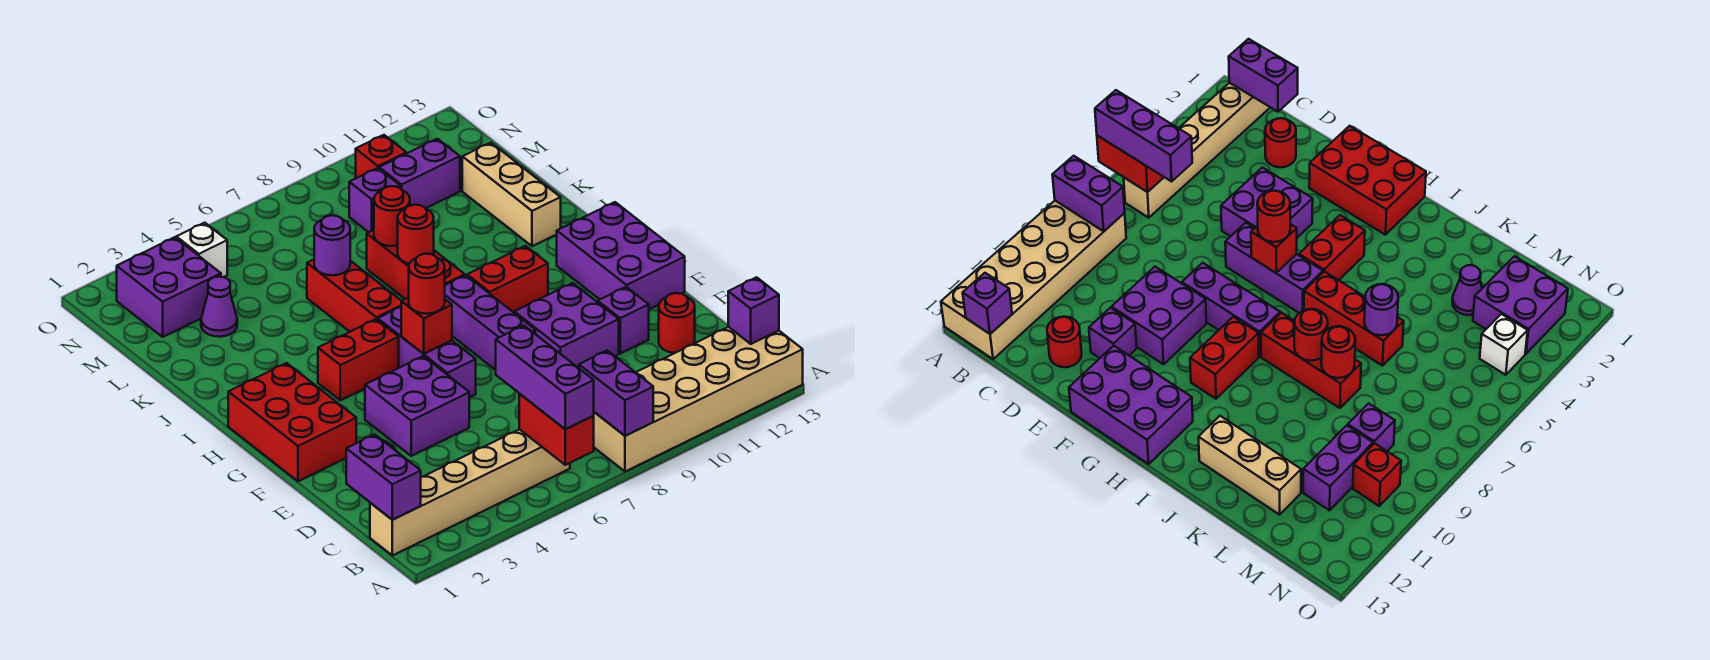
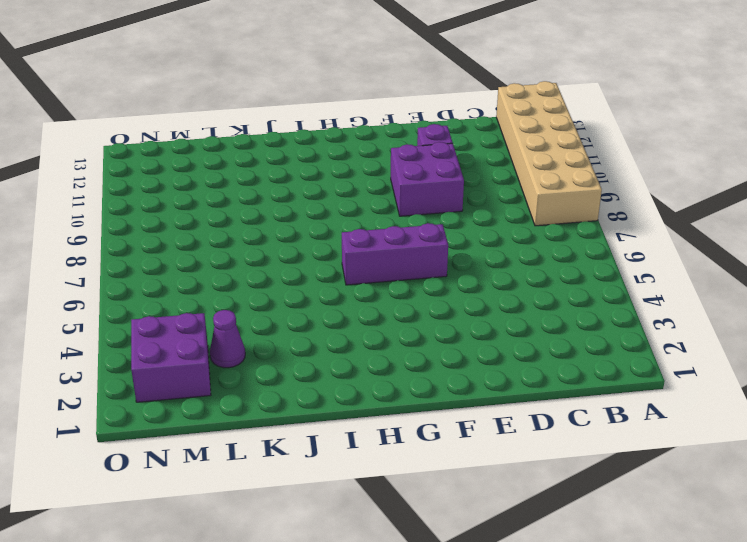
none -> tan 1x6 brick [370,429,570,555]
none -> red 1x1 round brick [1265,118,1296,167]
none -> red 1x1 round brick [659,293,695,353]
none -> purple 2x2 brick [365,356,469,456]

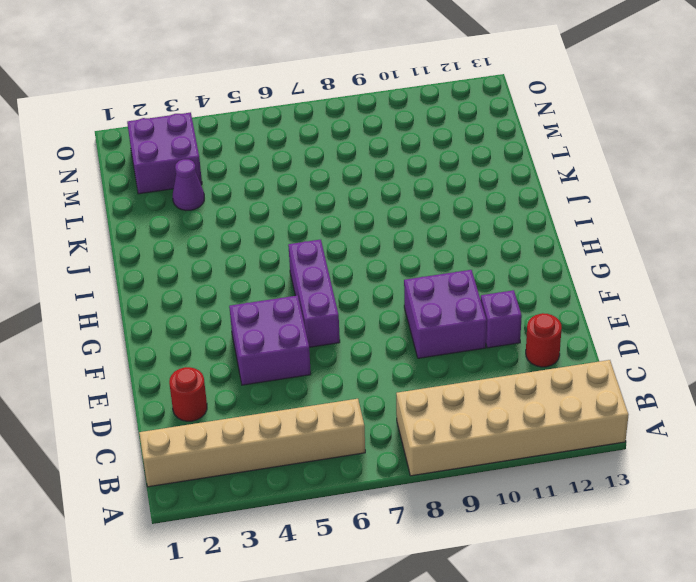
none -> red 2x3 brick [228,363,356,481]
none -> purple 1x3 brick [445,275,535,370]
none -> purple 2x3 brick [557,202,685,309]
none -> red 1x2 brick [318,319,399,400]

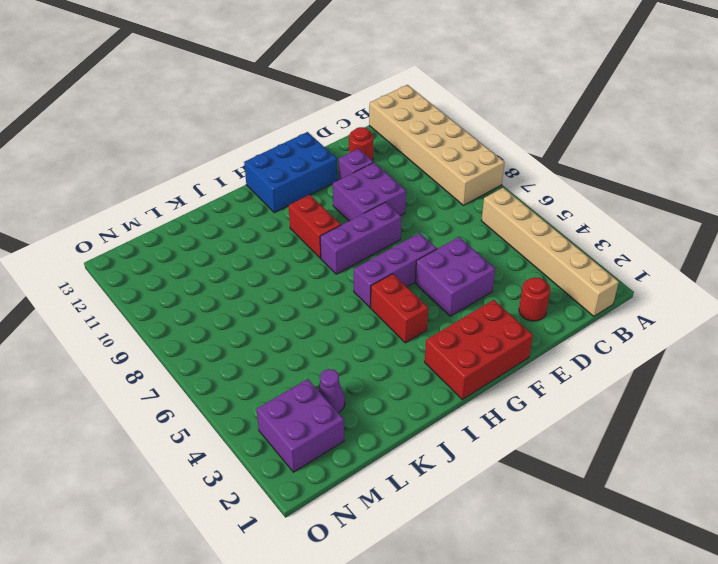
blue 2x3 brick [244,132,337,213] -> purple 2x3 brick [557,202,685,309]
none -> red 1x3 brick [307,259,401,332]
none -> red 1x3 brick [367,230,465,299]
none -> tan 1x3 brick [462,143,561,246]
none -> purple 1x1 brick [349,168,400,232]

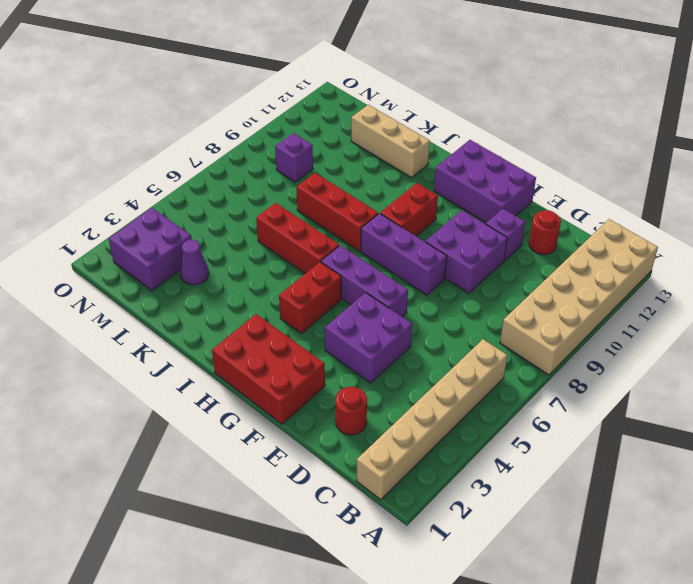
none -> purple 1x2 brick [379,139,460,208]
none -> white 1x1 brick [176,223,227,277]
none -> red 1x1 brick [356,135,406,178]
none -> red 1x2 brick [519,394,594,465]

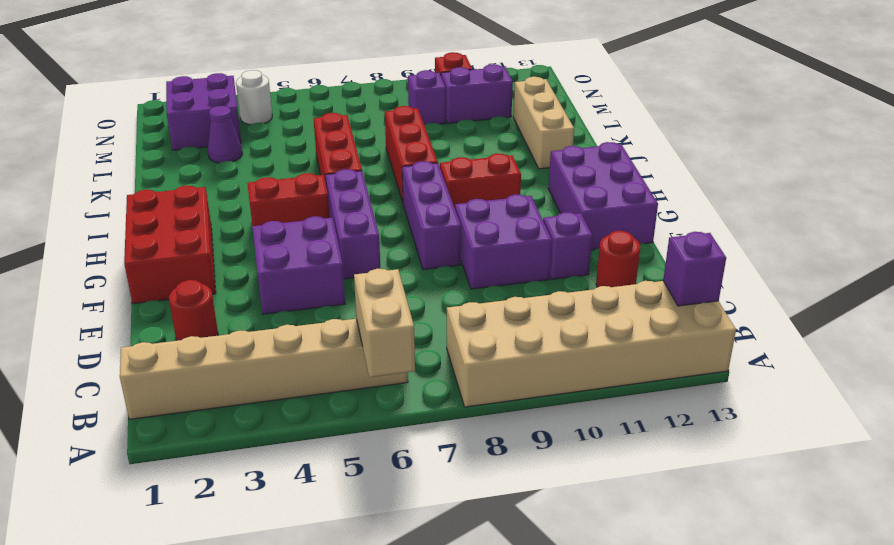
tan 1x2 brick [354,269,415,377] -> red 1x2 brick [519,394,594,465]
white 1x1 round brick [236,70,272,125] -> white 1x1 brick [176,223,227,277]
none -> purple 1x2 brick [579,350,653,436]
none -> purple 1x2 brick [346,434,421,520]
none -> red 1x1 brick [401,297,452,354]
none -> red 1x1 round brick [398,205,434,264]

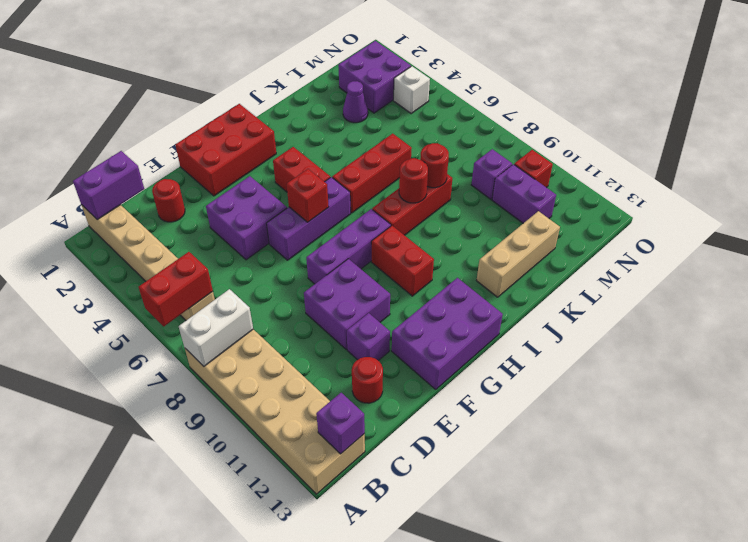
white 1x2 brick [179,289,253,366] -> purple 1x2 brick [579,350,653,436]
none -> purple 1x1 round brick [314,215,350,275]
none -> purple 1x3 brick [496,326,594,429]
none -> red 1x1 round brick [409,254,445,314]

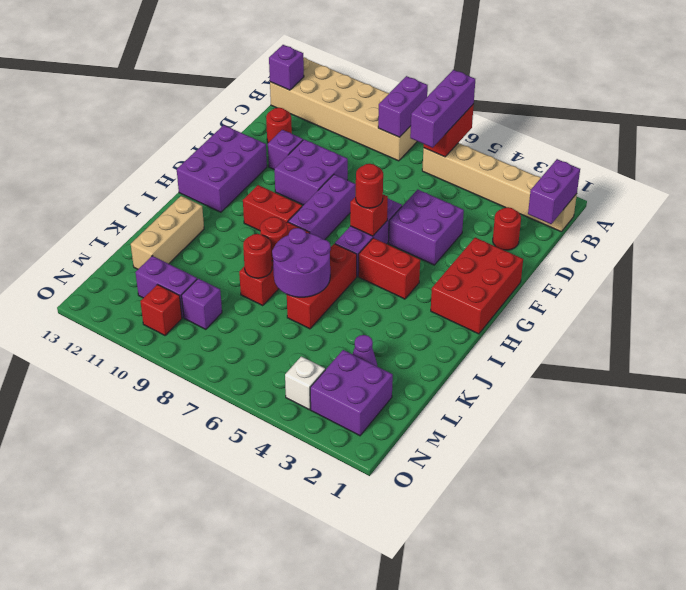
purple 2x2 round brick [272,228,331,297] -> purple 1x1 round brick [314,215,350,275]

